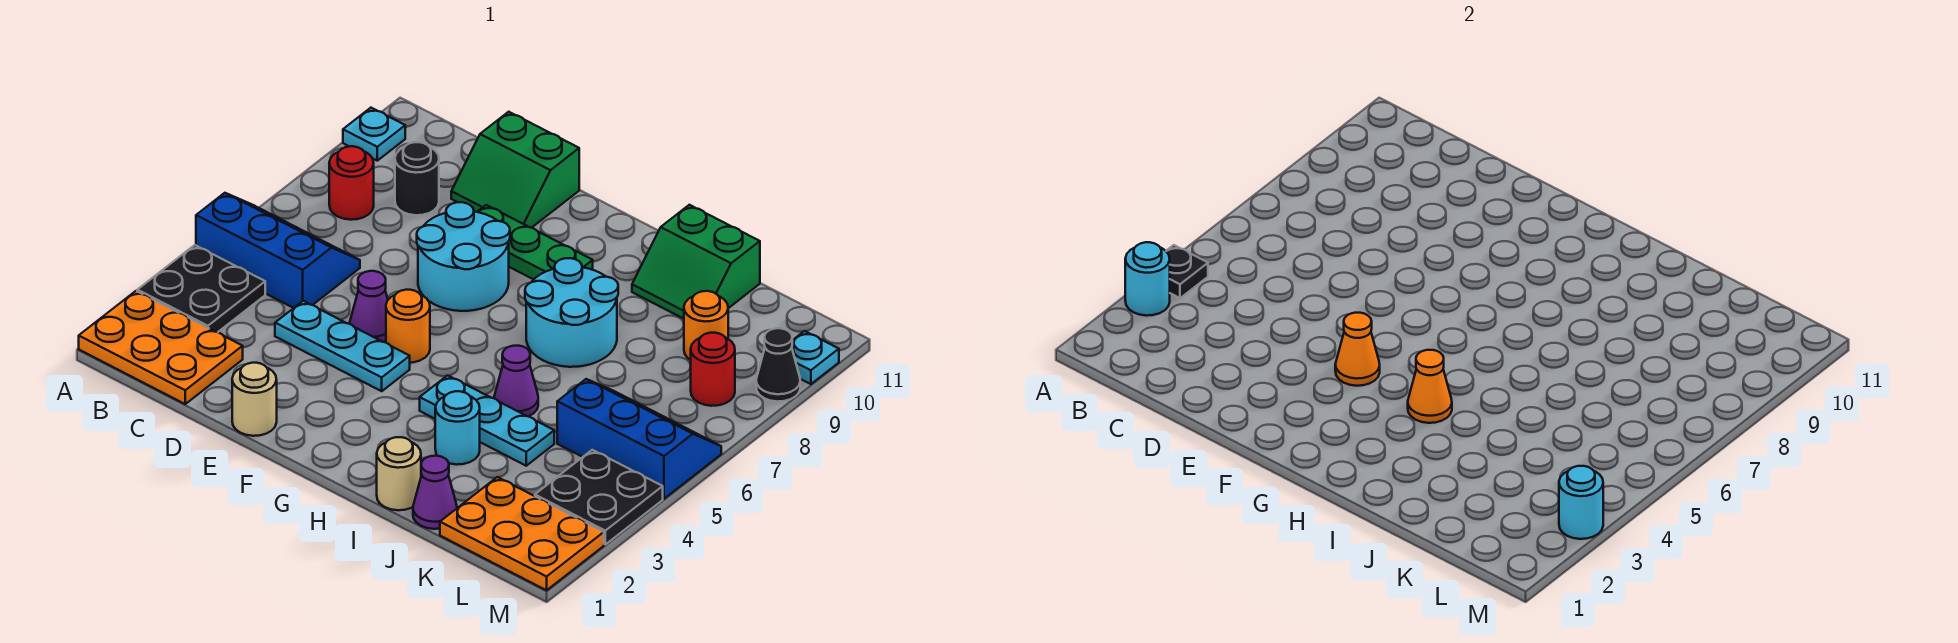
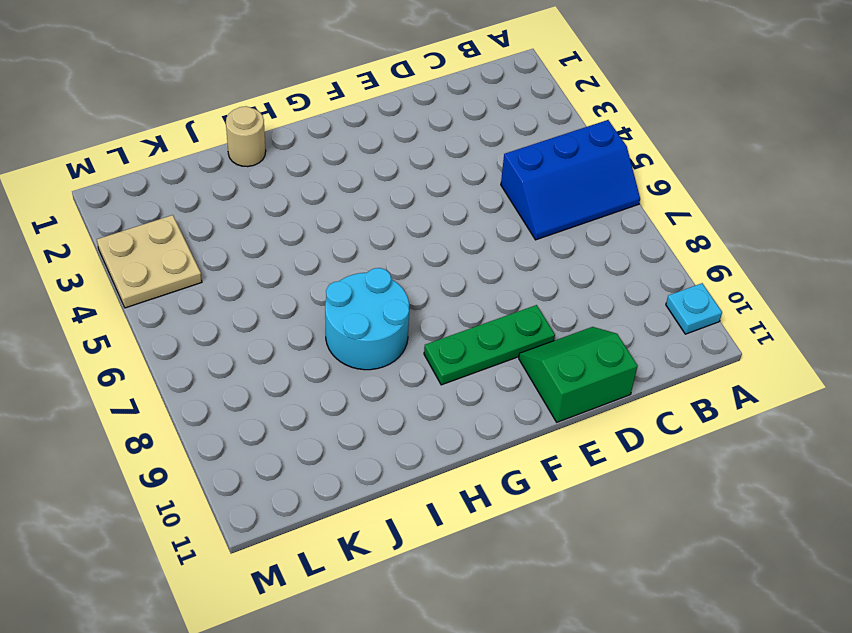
tan 2x2 plate [97,215,202,308] -> black 2x2 plate [535,450,663,544]
none -> orange 2x3 plate [79,291,243,404]
none -> black 2x2 plate [137,245,265,332]
none -> red 1x1 round brick [329,146,374,220]
none -> black 1x1 round brick [395,142,439,215]

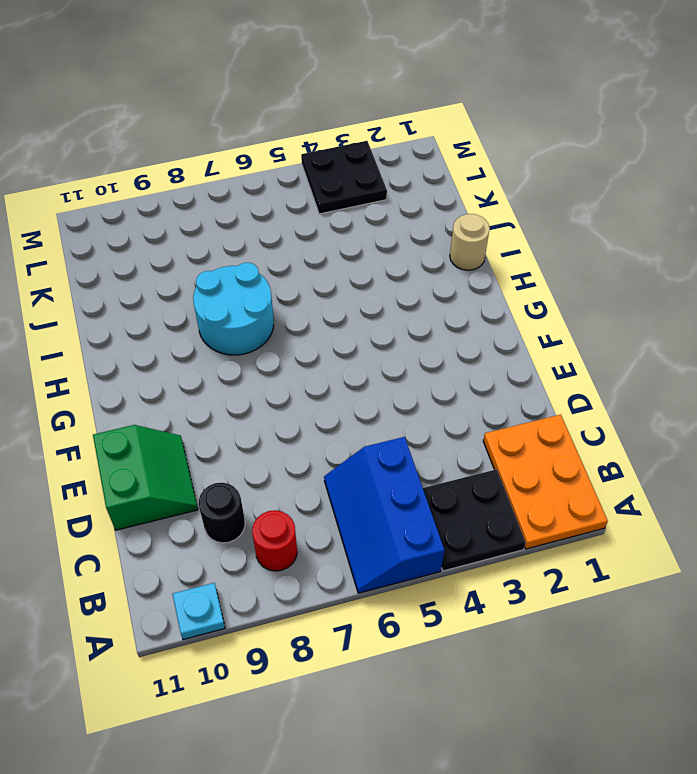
none -> cyan 1x3 plate [275,301,410,391]
none -> tan 1x1 round brick [232,363,277,436]
none -> purple 1x1 cone [350,271,388,342]
none -> cyan 2x2 round brick [417,202,510,311]

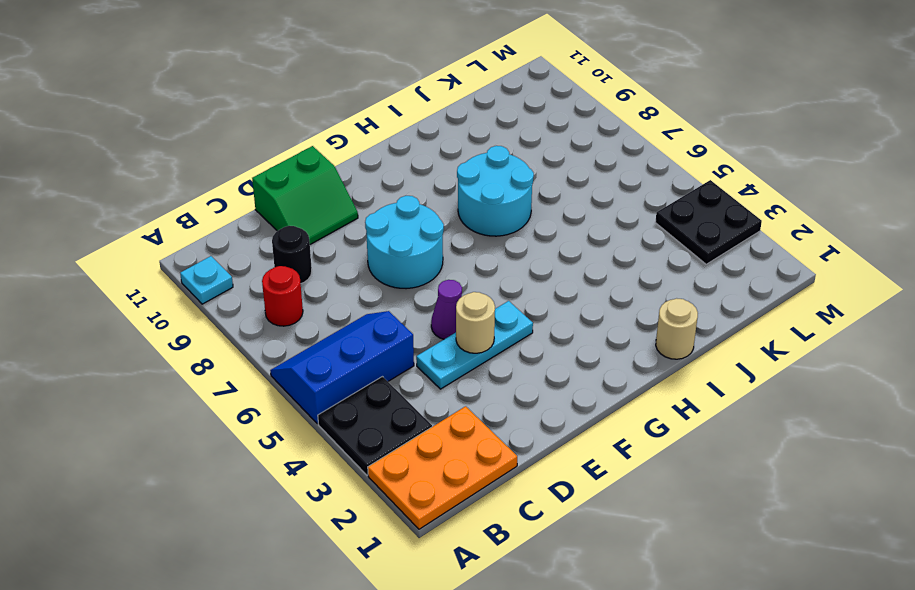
tan 1x1 round brick [456,292,495,353] -> tan 1x1 round brick moved to [232,363,277,436]
none -> green 1x3 plate [478,205,593,279]
none -> orange 1x1 round brick [386,290,430,363]
none -> cyan 1x3 plate [420,375,554,466]
none -> cyan 1x1 round brick [435,391,480,465]

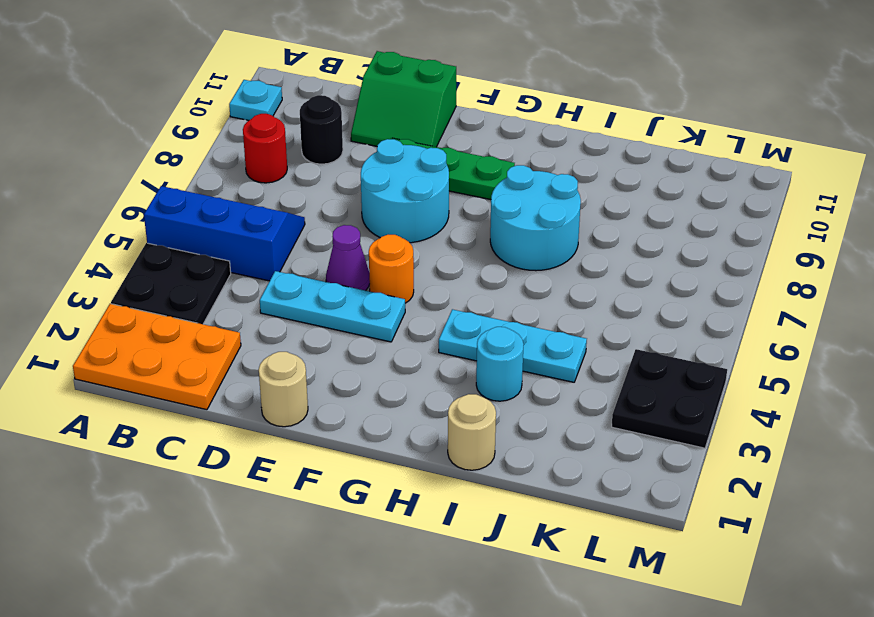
none -> purple 1x1 cone [494,346,538,416]
none -> green 2x2 slope [632,205,760,319]
none -> purple 1x1 cone [413,456,457,529]
none -> orange 2x3 plate [440,477,604,590]

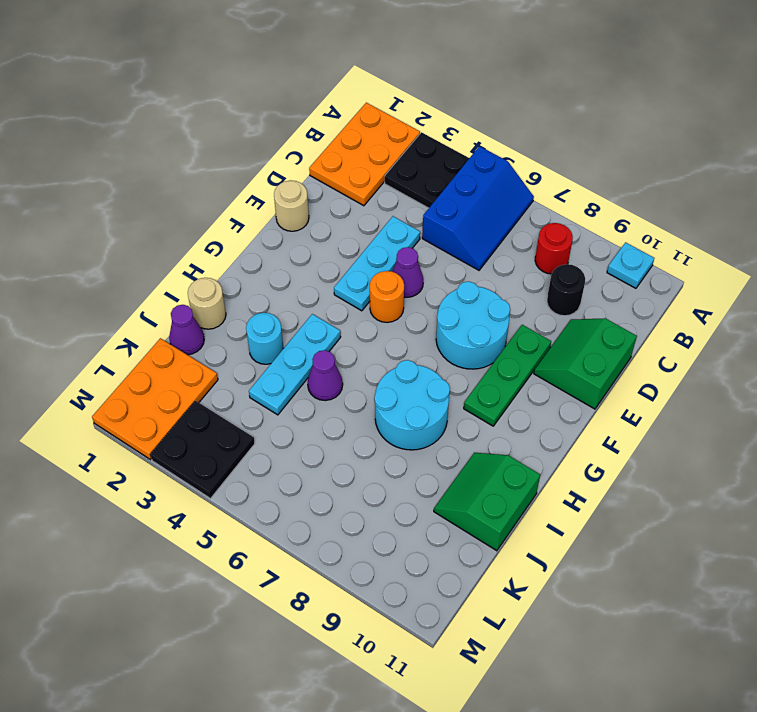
none -> blue 2x3 slope [557,379,721,499]
none -> orange 1x1 round brick [684,291,728,360]
none -> red 1x1 round brick [691,333,735,406]
none -> black 1x1 cone [756,328,800,402]

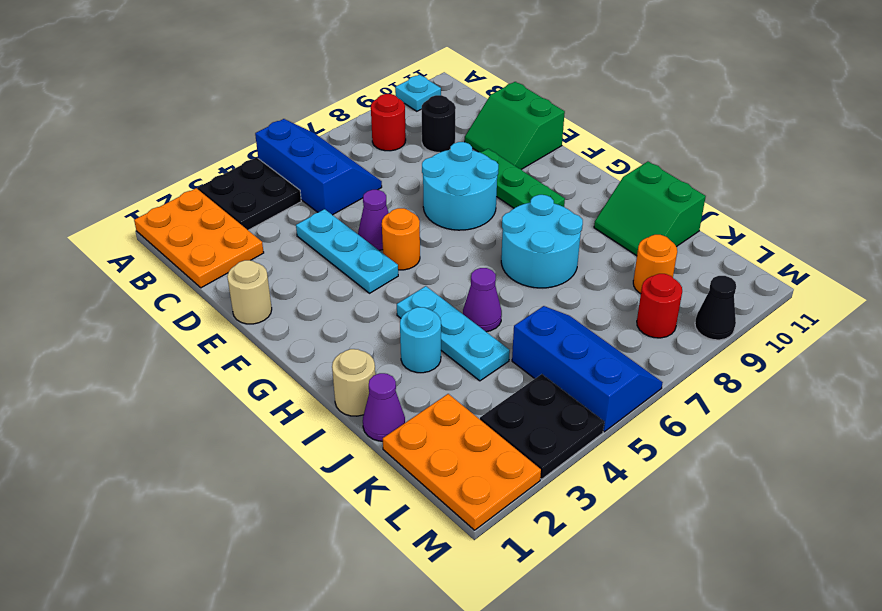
none -> cyan 1x1 plate [792,331,839,384]
none -> cyan 1x1 round brick [1125,242,1170,316]
none -> black 1x1 plate [1166,245,1208,298]
none -> orange 1x1 cone [1335,313,1380,386]

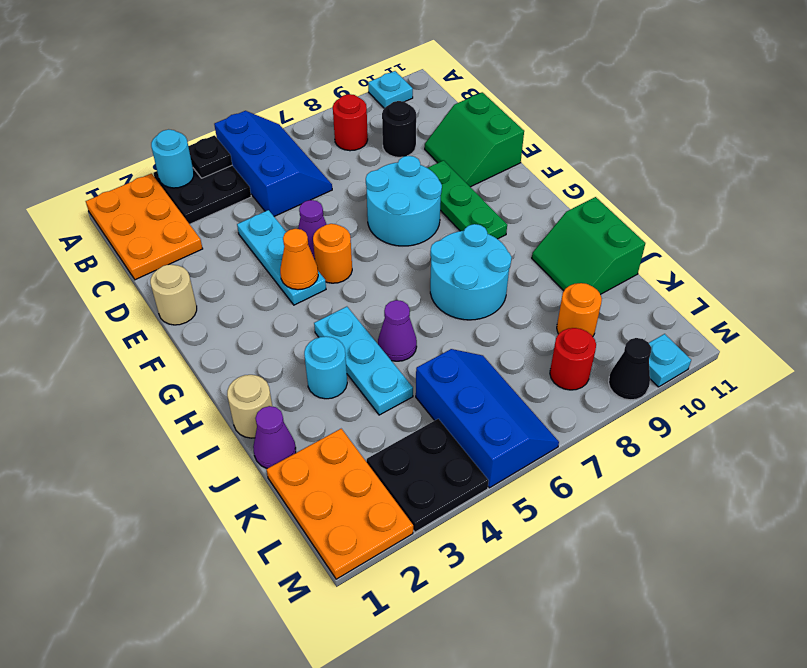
none -> orange 1x1 cone [1408,350,1452,423]
none -> cyan 1x1 round brick [1559,466,1603,539]

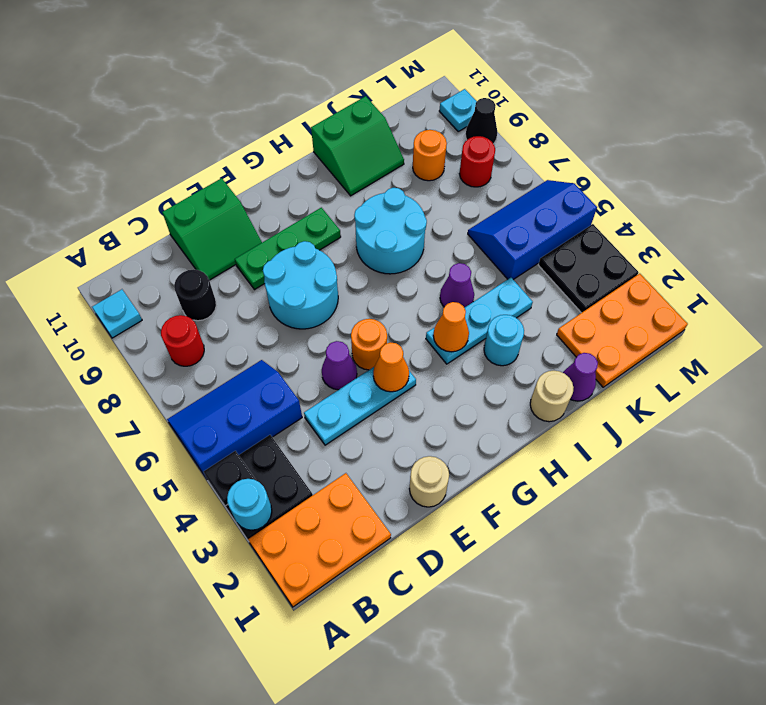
none -> cyan 1x1 round brick [1559,466,1603,539]

